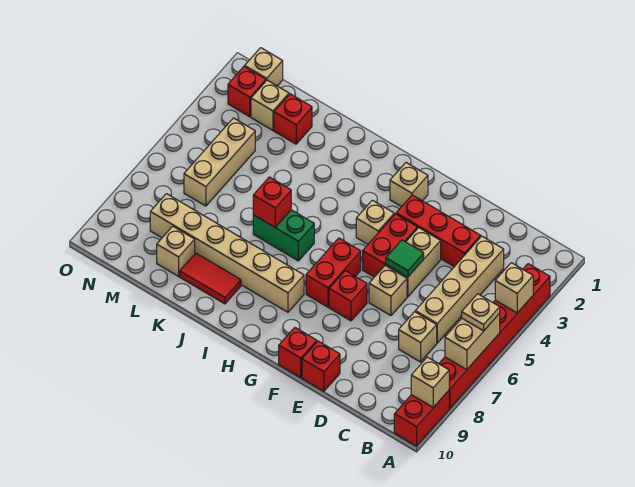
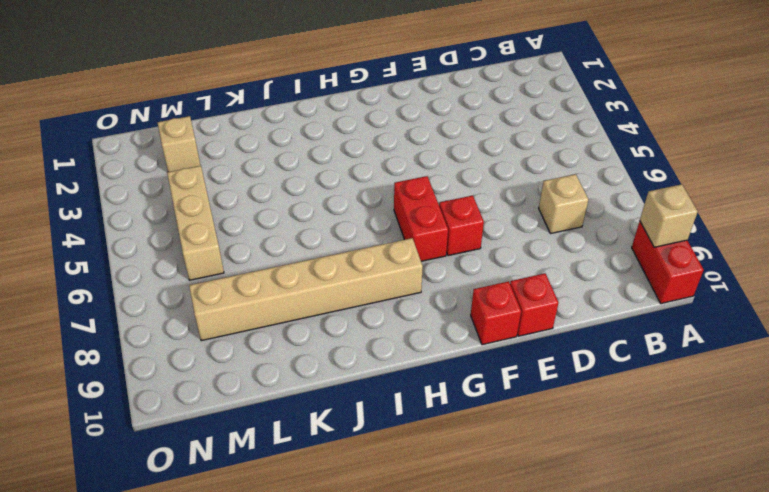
none -> red 1x6 brick [439,264,550,408]
none -> tan 1x4 brick [415,236,504,343]
none -> red 1x3 brick [396,195,481,267]

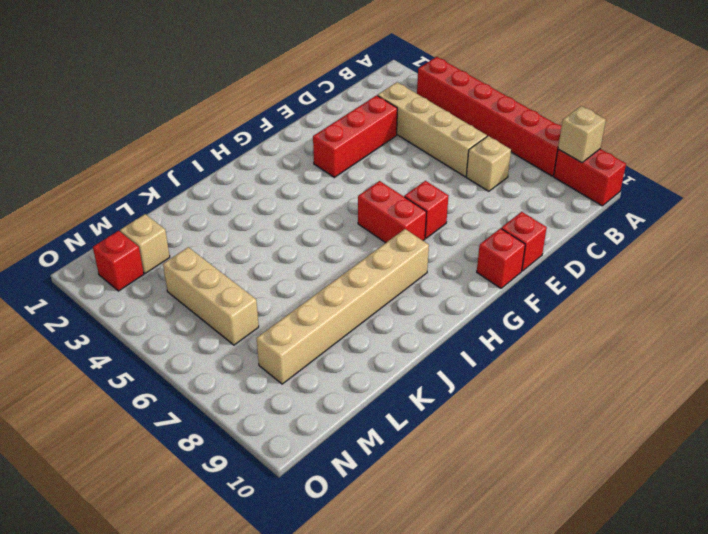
none -> tan 1x2 brick [386,228,441,297]
none -> tan 1x1 brick [369,265,407,316]
none -> red 1x2 brick [363,214,417,277]

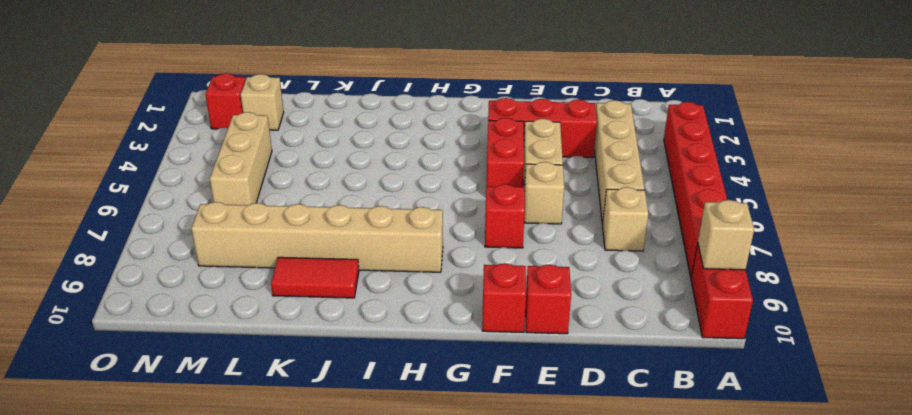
none -> tan 1x1 brick [390,163,428,207]
none -> tan 1x1 brick [356,200,394,244]
none -> red 1x2 brick [306,238,361,307]

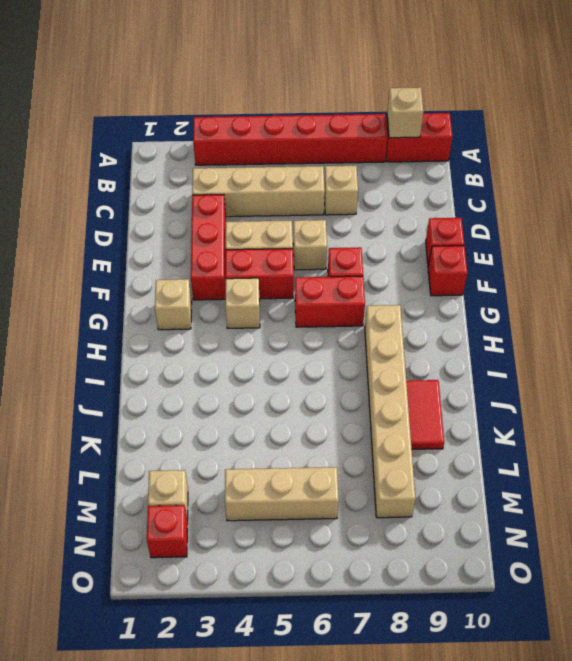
none -> green 1x2 brick [253,210,314,261]
none -> red 1x1 brick [274,94,312,144]
none -> tan 1x1 brick [157,226,195,276]

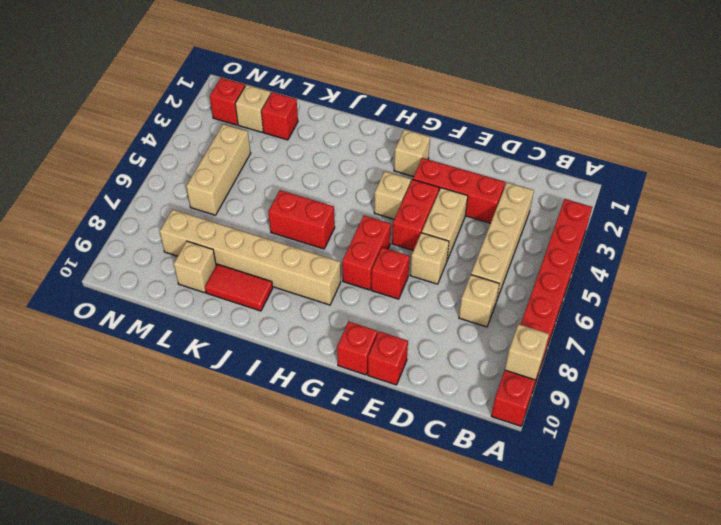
red 1x2 brick [268,190,335,249] -> green 1x2 brick [253,210,314,261]
none -> tan 1x1 brick [245,48,283,86]
none -> tan 1x1 brick [495,263,533,313]
none -> tan 1x2 brick [445,314,500,370]

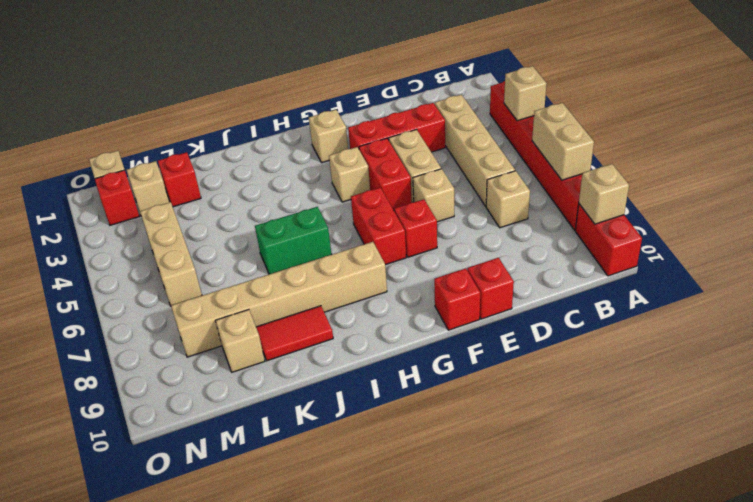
none -> green 1x1 tile [386,240,424,277]
none -> red 1x1 brick [253,177,291,227]
none -> tan 1x1 plate [462,294,500,331]

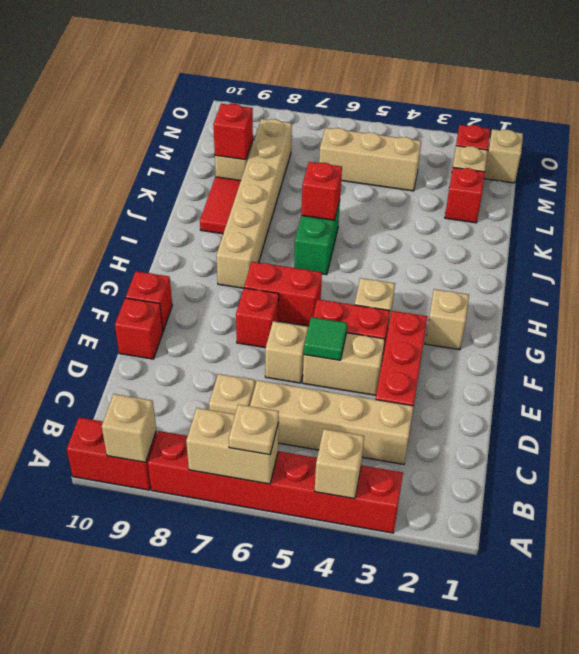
red 1x1 brick [213,104,253,160] -> none

